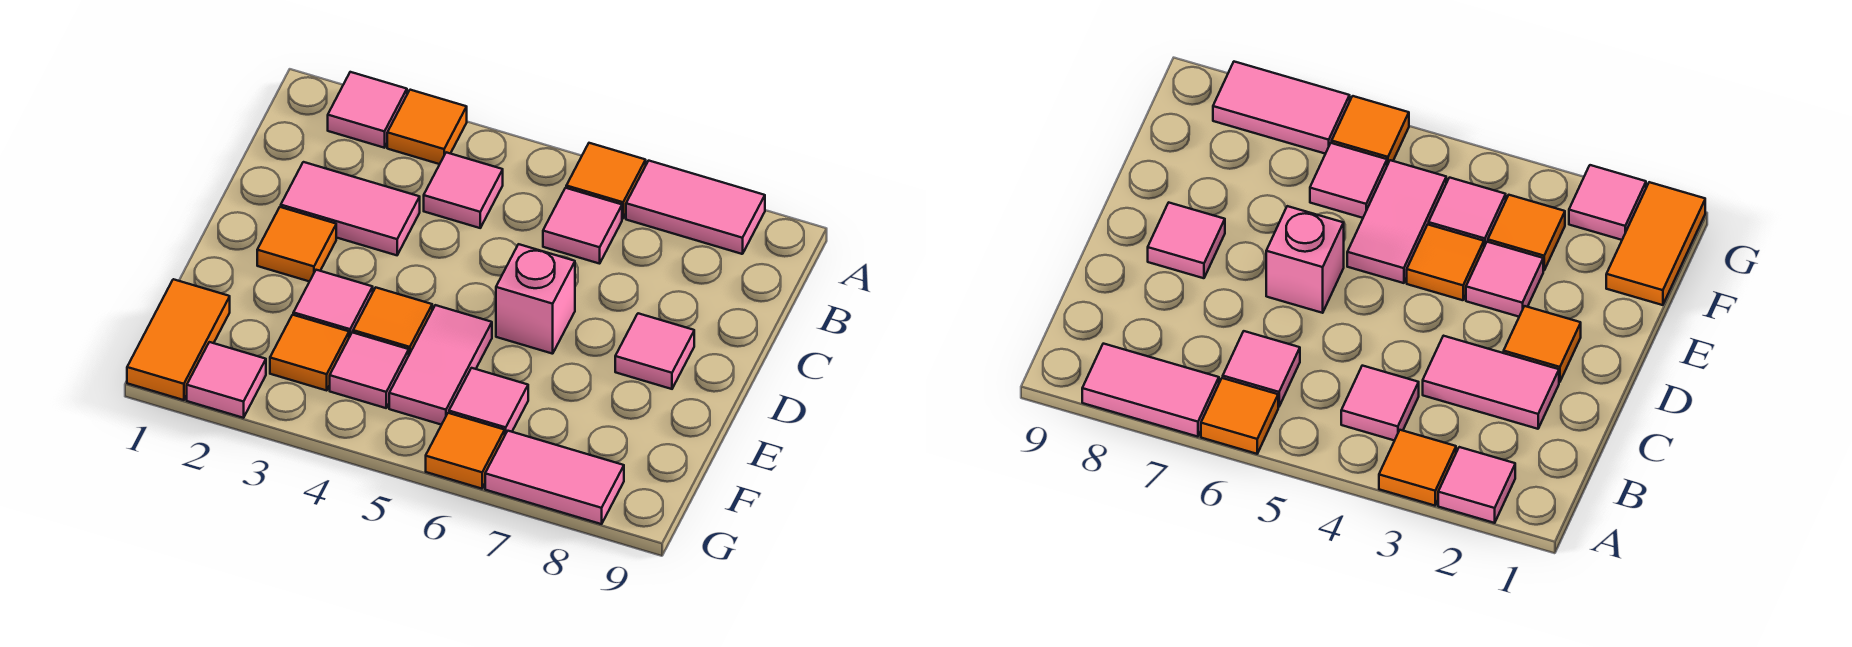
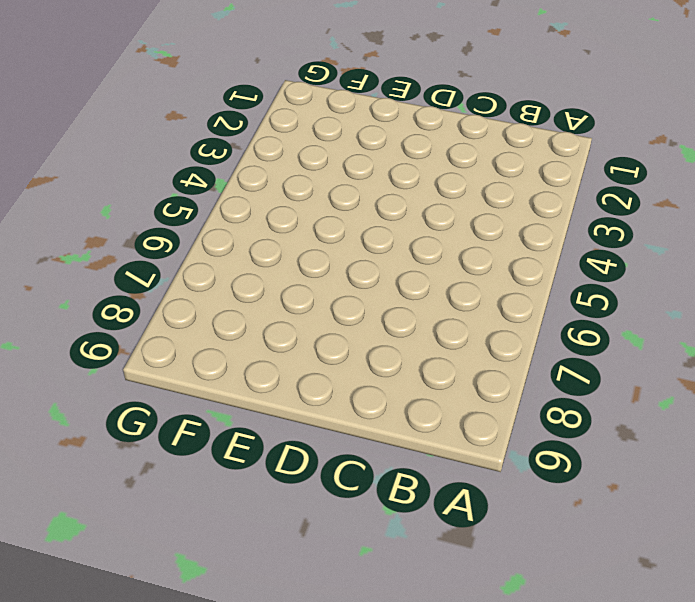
none -> pink 1x1 tile [328,72,407,148]
none -> orange 1x1 tile [387,90,467,164]
none -> orange 1x1 tile [566,143,646,219]

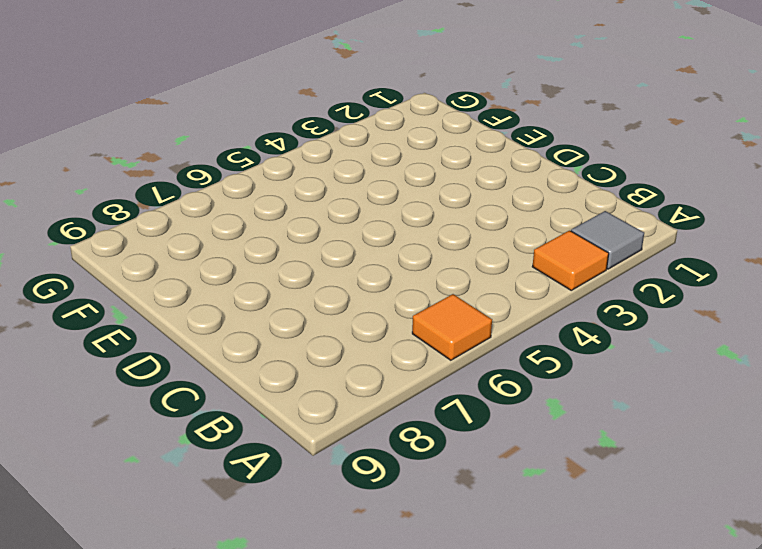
grey 1x1 tile [571,211,644,269] -> pink 1x1 tile [328,72,407,148]
none -> pink 1x2 tile [626,161,765,254]
none -> pink 1x1 tile [424,152,503,228]
none -> pink 1x1 tile [543,188,622,264]

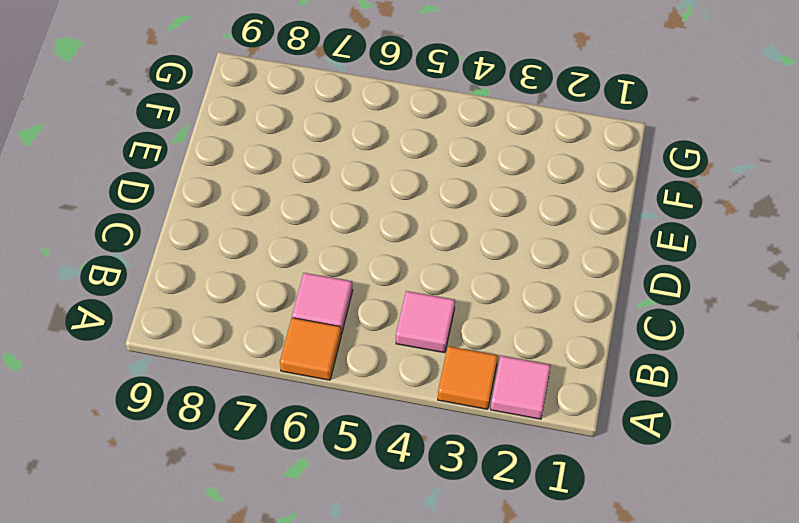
none -> pink 1x2 tile [626,161,765,254]
none -> pink 1x2 tile [281,162,420,255]
none -> orange 1x1 tile [257,207,336,281]

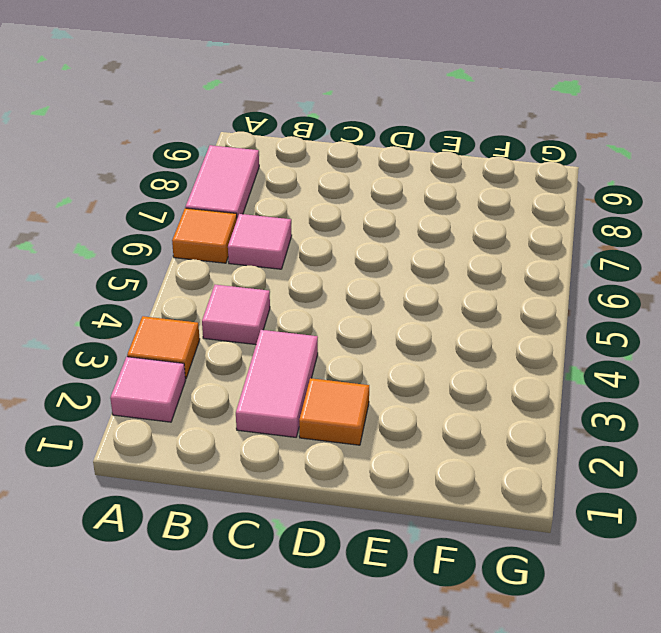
none -> pink 1x1 brick [496,244,575,354]
none -> pink 1x1 tile [615,313,694,389]
none -> pink 1x1 tile [293,270,373,337]

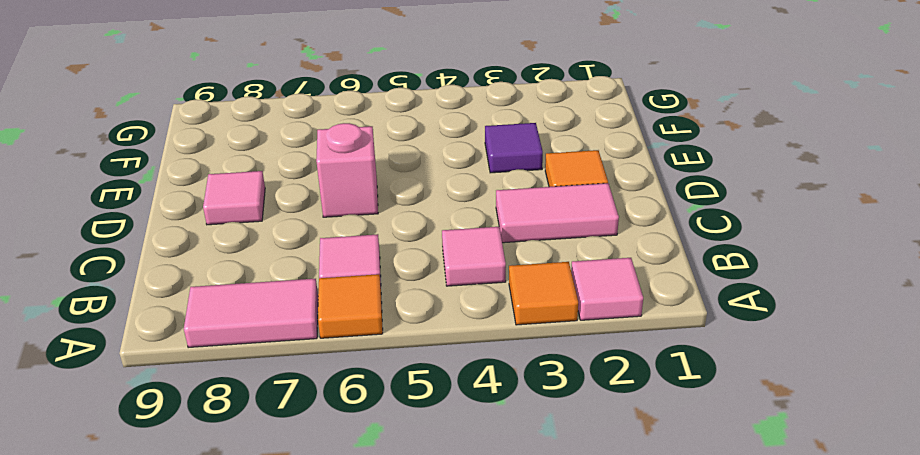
purple 1x1 tile [485,123,543,173] -> pink 1x1 tile [293,270,373,337]
none -> orange 1x1 tile [353,288,432,354]
none -> pink 1x2 tile [389,305,492,425]
none -> orange 1x2 tile [127,279,230,400]

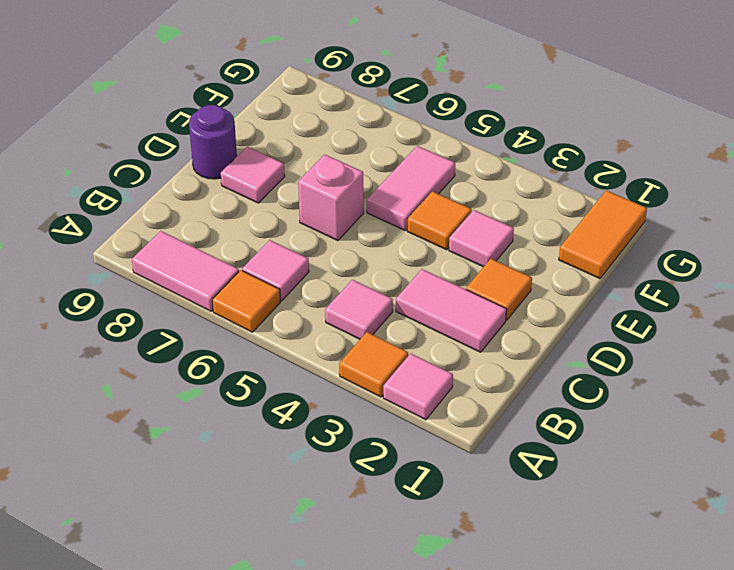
purple 1x1 round brick [189,105,237,179] -> none
none -> orange 1x1 tile [270,315,349,390]
none -> pink 1x1 tile [330,332,409,408]
none -> pink 1x1 tile [449,368,528,434]

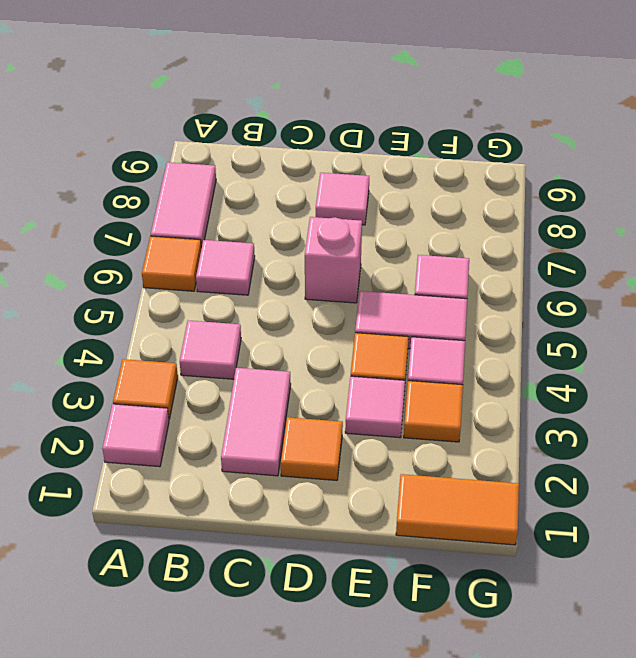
none -> pink 1x1 tile [187,342,266,418]
none -> orange 1x1 tile [426,413,505,489]
none -> pink 1x2 tile [485,431,624,524]

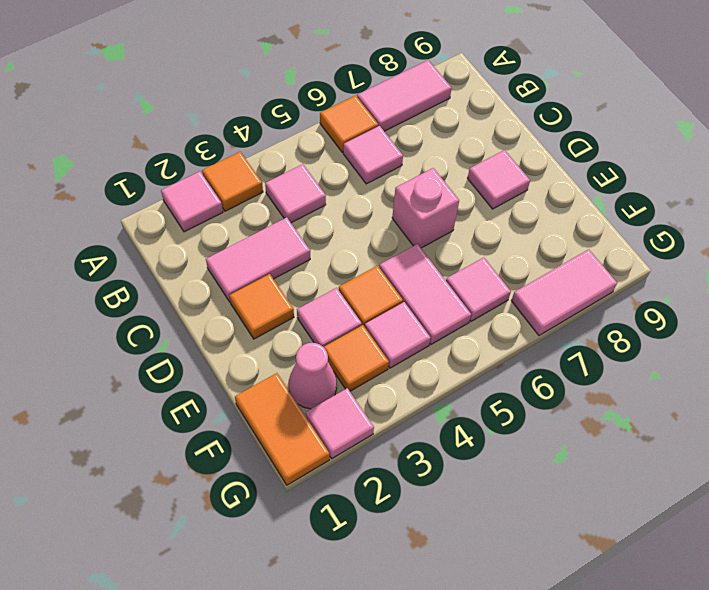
pink 1x1 cone [289,343,337,409] -> none
none -> orange 1x1 tile [426,413,505,489]

